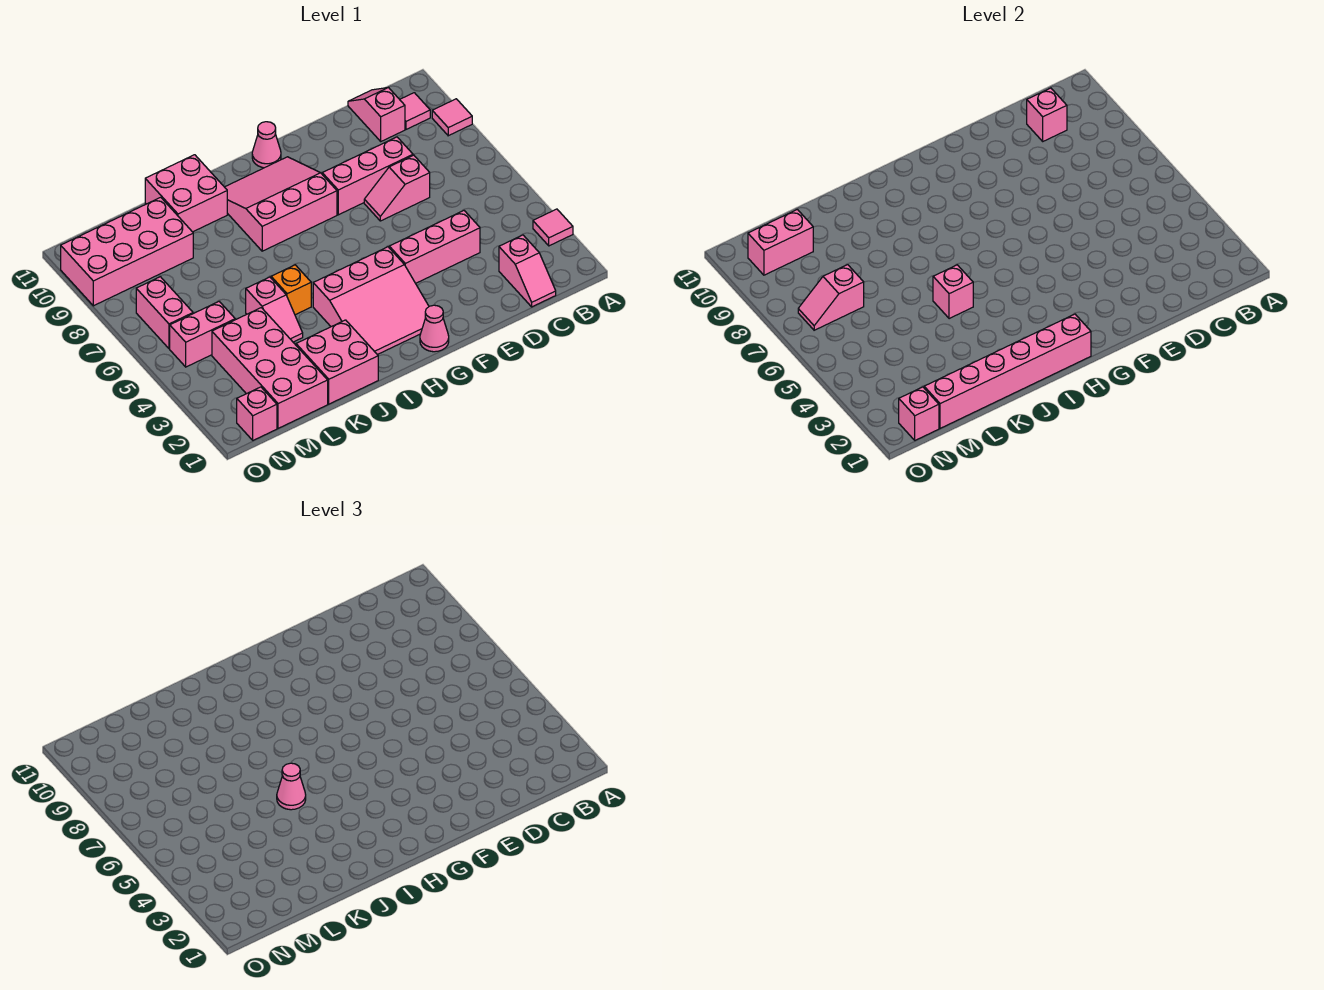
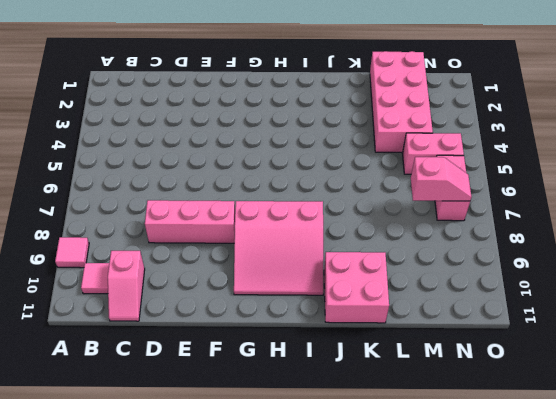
none -> pink 1x1 tile [533,209,573,246]
none -> pink 1x2 slope [499,235,556,307]
none -> pink 1x3 brick [389,211,480,283]

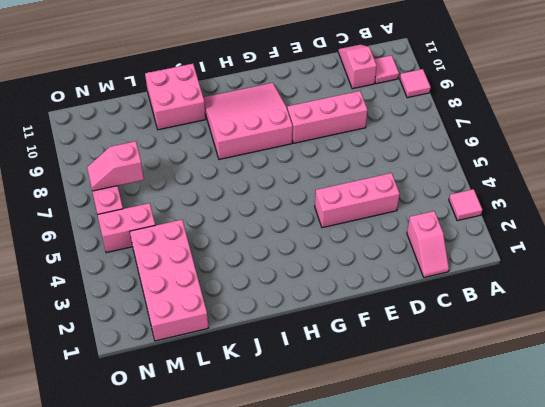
none -> pink 1x2 slope [364,155,430,221]
none -> pink 1x1 cone [420,305,449,352]
none -> pink 3x3 slope [313,247,429,355]

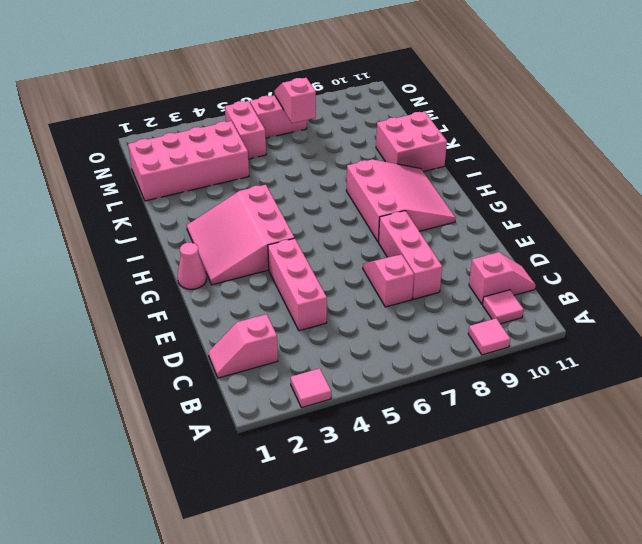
none -> pink 1x1 cone [252,122,281,168]
none -> pink 2x2 brick [296,320,378,404]
none -> orange 1x1 brick [271,265,311,315]

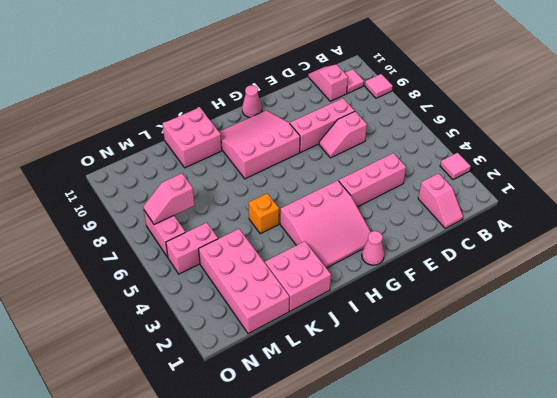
none -> pink 1x2 slope [246,277,303,342]
none -> pink 2x4 brick [61,197,193,306]
none -> pink 1x1 brick [237,387,277,440]

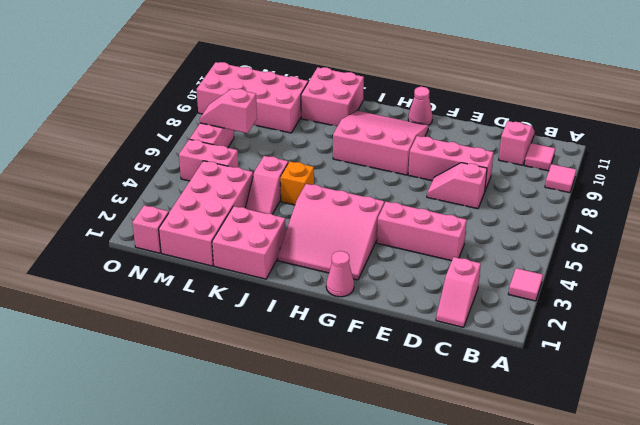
none -> pink 1x1 brick [1027,88,1067,141]
none -> pink 1x6 brick [924,314,1091,428]
none -> pink 1x1 brick [933,265,973,319]

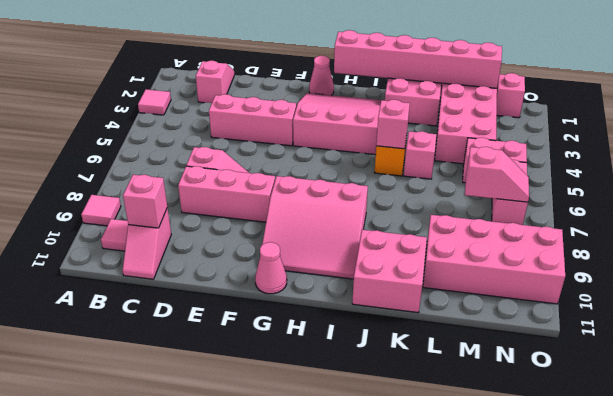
none -> pink 1x2 brick [748,209,813,275]
none -> pink 1x1 brick [899,387,939,440]
none -> pink 1x1 cone [277,763,306,810]

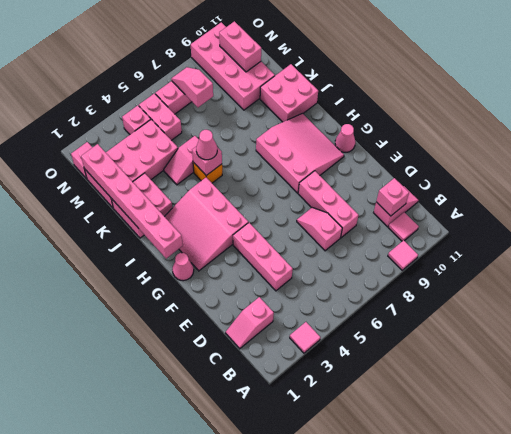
pink 1x1 brick [122,105,151,134] -> pink 1x1 brick moved to [899,387,939,440]

